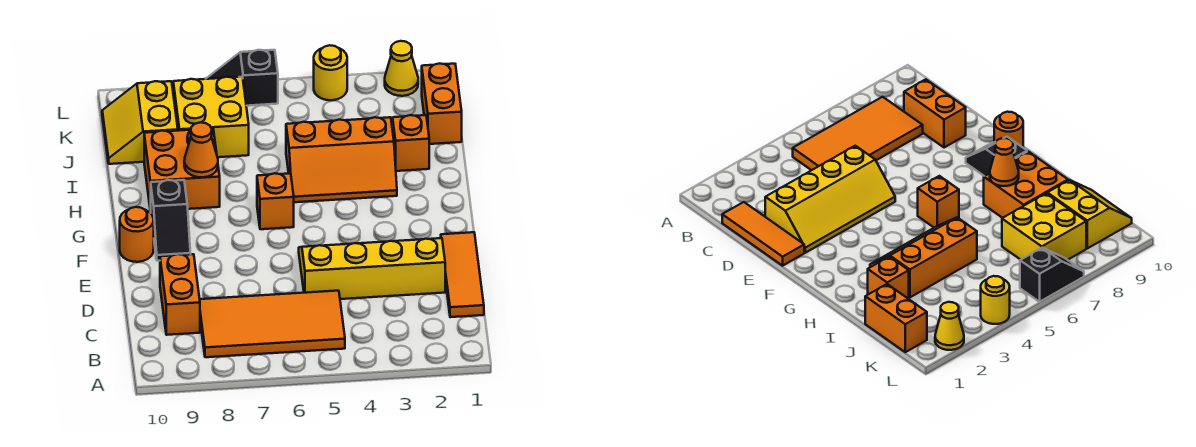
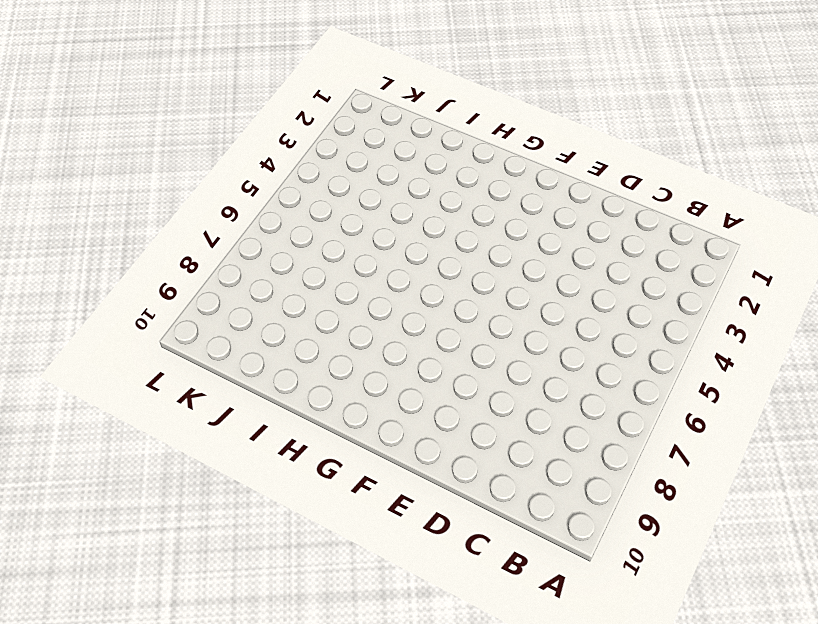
none -> orange 2x4 tile [200,291,345,357]
none -> orange 1x3 tile [441,232,484,317]
none -> orange 1x2 brick [160,254,200,335]

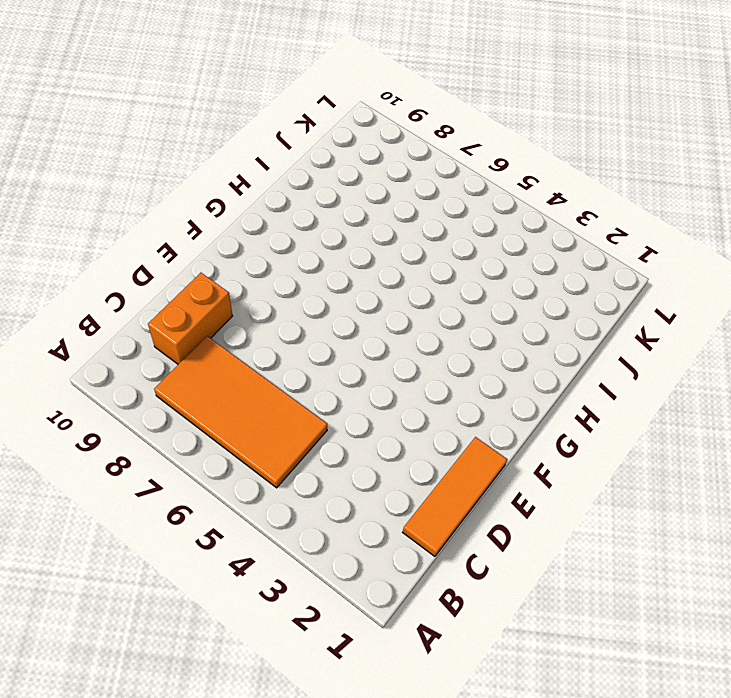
none -> yellow 2x4 slope [299,238,445,299]
none -> black 1x2 slope [151,180,191,261]
none -> orange 1x1 round brick [120,207,154,262]

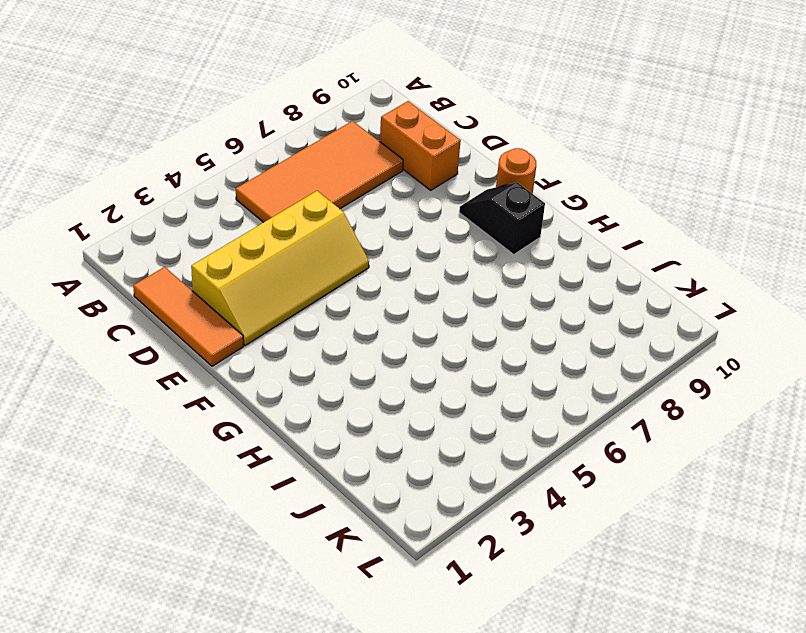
none -> orange 1x1 brick [257,173,294,229]
none -> orange 2x3 slope [286,117,397,202]
none -> orange 2x2 brick [144,128,220,211]

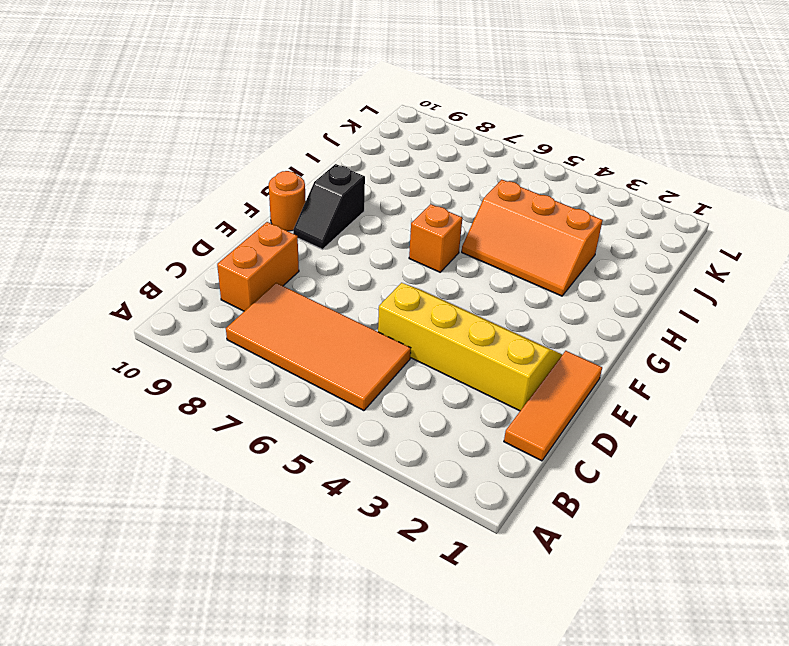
none -> orange 2x2 brick [144,128,220,211]
none -> orange 1x1 brick [393,115,429,171]
none -> orange 1x2 brick [422,64,462,144]

